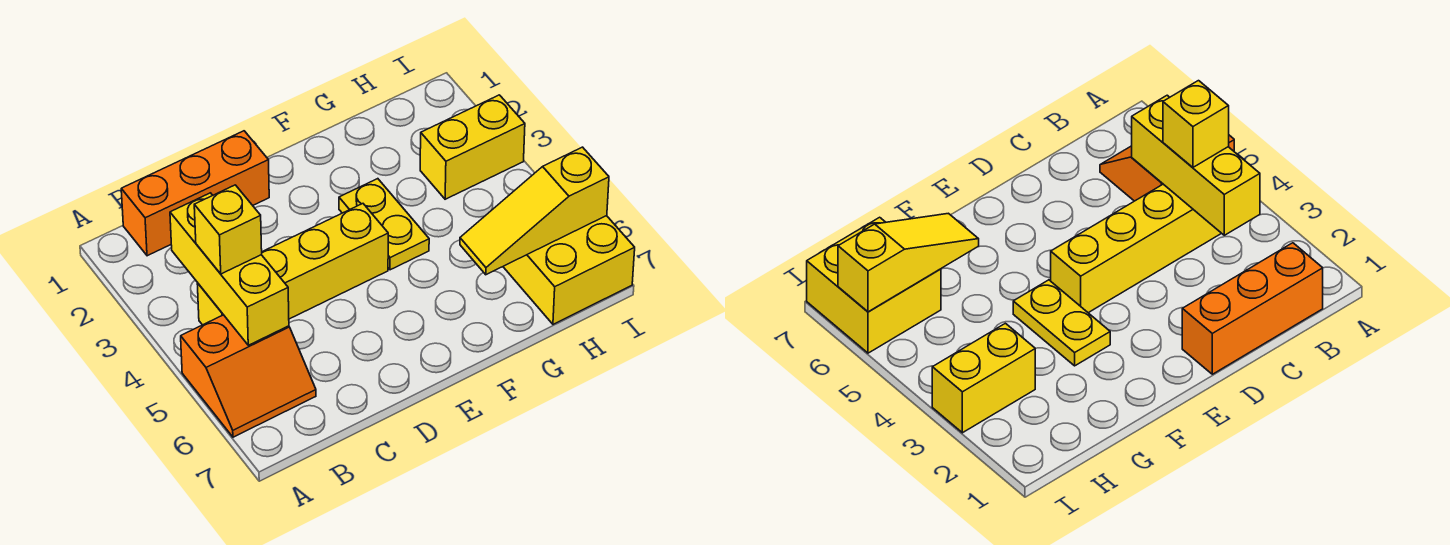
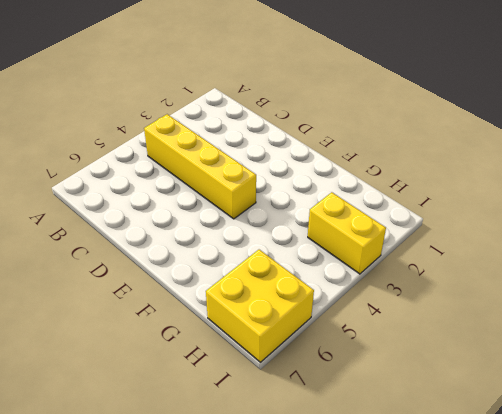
none -> orange 2x2 slope [181,315,316,437]
none -> orange 1x3 brick [121,131,269,256]

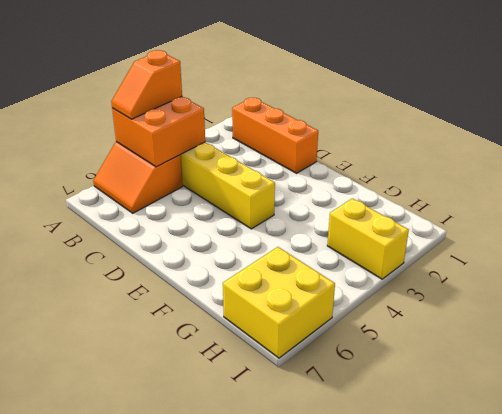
orange 2x2 brick [112,97,205,167] -> yellow 1x3 brick [170,193,289,345]
orange 1x2 slope [111,50,182,119] -> none
none -> yellow 1x2 plate [339,179,429,270]
none -> yellow 1x3 slope [460,147,609,275]

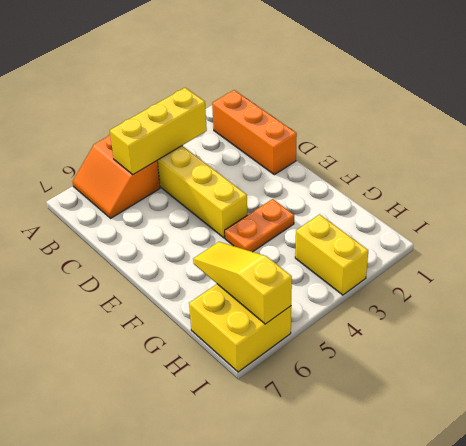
orange 1x2 plate [225,199,294,252] -> yellow 1x2 plate [339,179,429,270]
none -> yellow 1x1 brick [194,185,262,274]

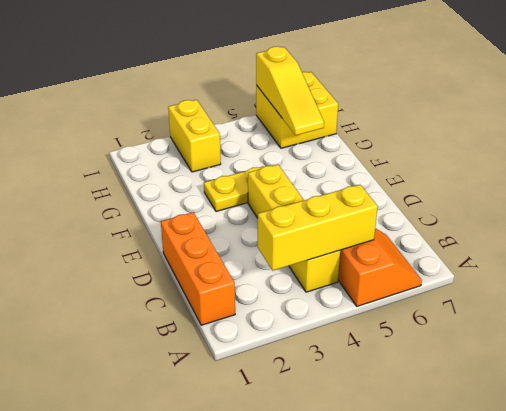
none -> yellow 1x1 brick [194,185,262,274]

